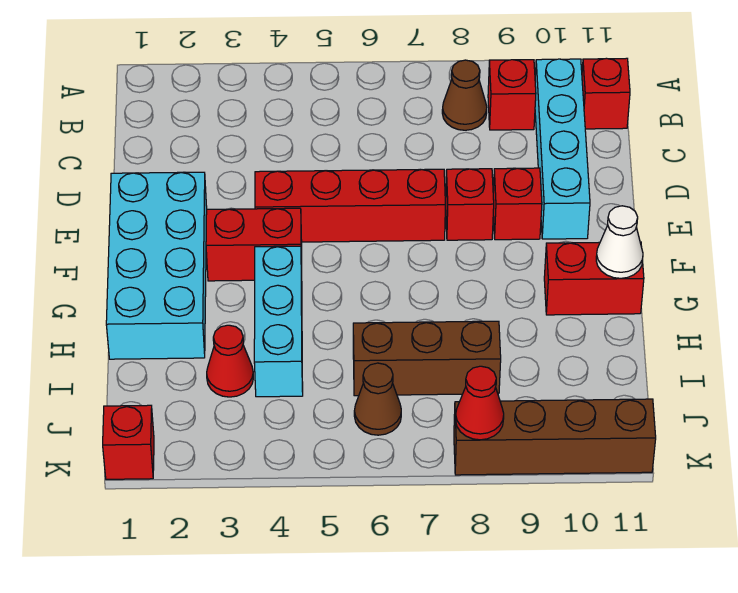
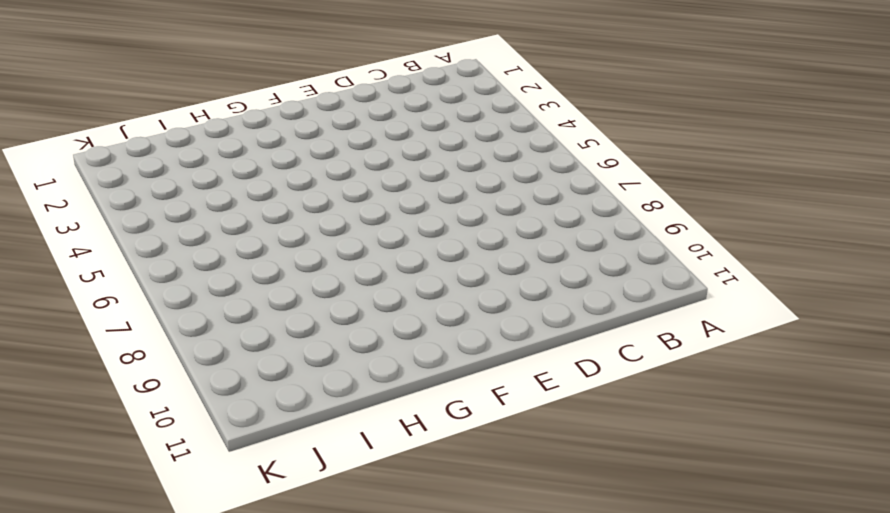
none -> brown 1x1 cone [442,60,487,130]
none -> red 1x1 brick [488,60,536,130]
none -> cyan 1x4 brick [535,59,590,239]

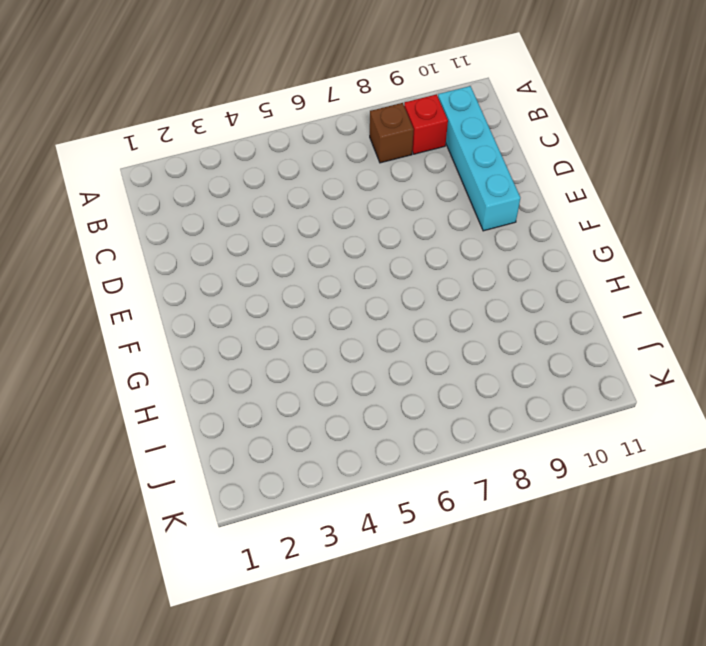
brown 1x1 brick [370,103,414,163] -> brown 1x1 cone [442,60,487,130]
none -> red 1x1 brick [582,58,630,129]
none -> cyan 2x4 brick [106,172,207,359]
none -> red 1x4 brick [255,169,445,242]

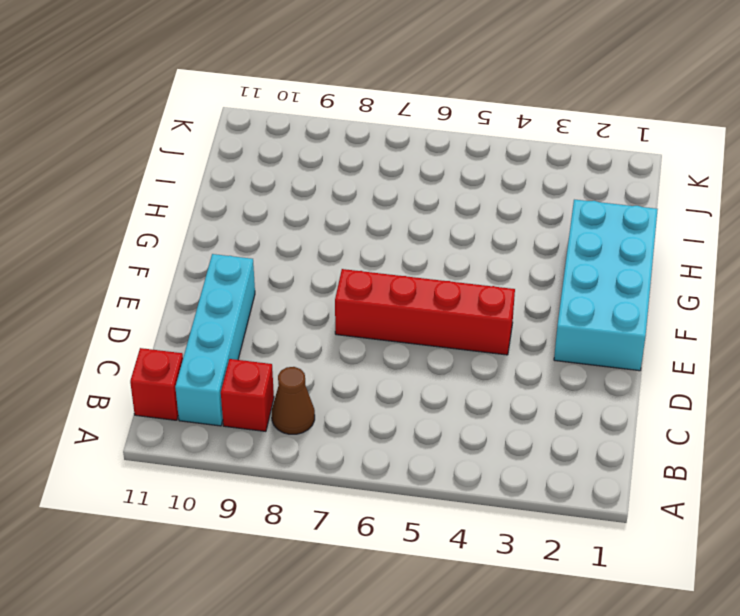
none -> red 1x1 brick [446,169,494,240]
none -> red 1x1 brick [493,168,542,240]
none -> red 1x2 brick [206,208,302,281]

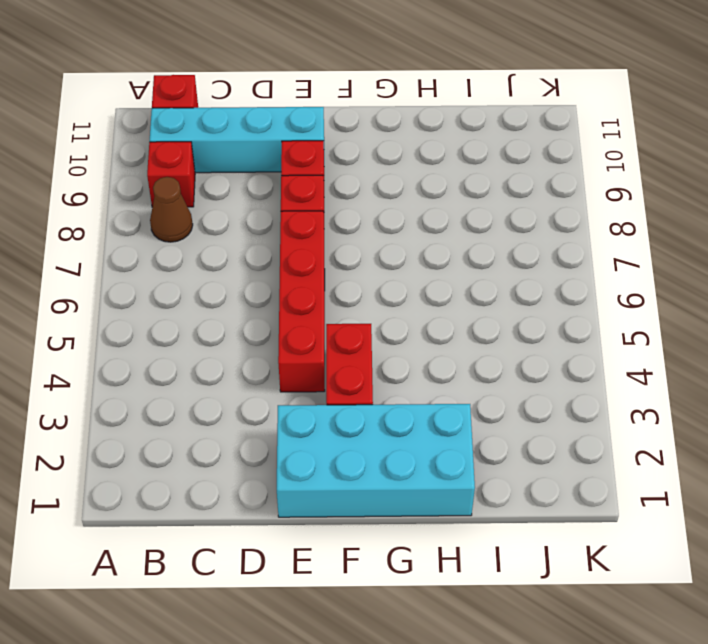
none -> cyan 1x3 brick [254,246,303,397]
none -> red 1x2 brick [544,242,644,315]
none -> red 1x1 cone [207,325,253,397]

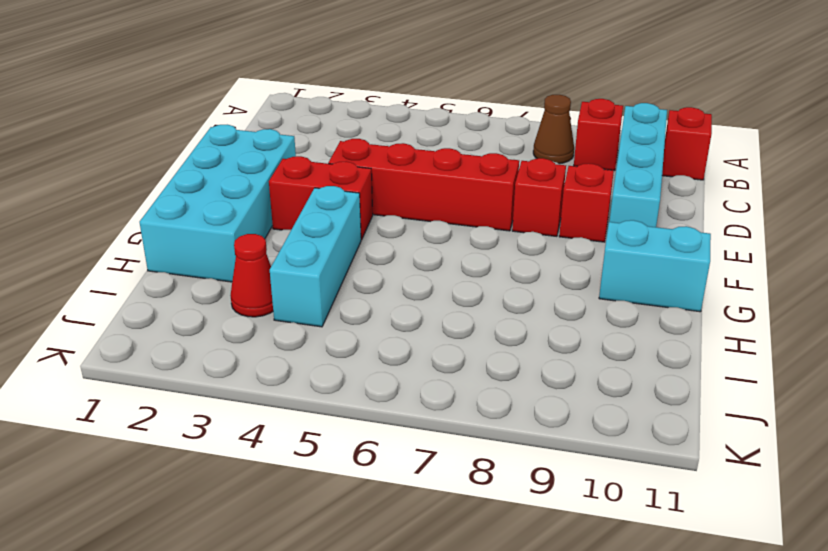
cyan 1x2 brick [599,220,711,312] -> red 1x2 brick [544,242,644,315]
none -> brown 1x3 brick [353,321,501,396]
none -> brown 1x1 cone [354,363,401,435]
none -> red 1x1 brick [103,405,154,479]

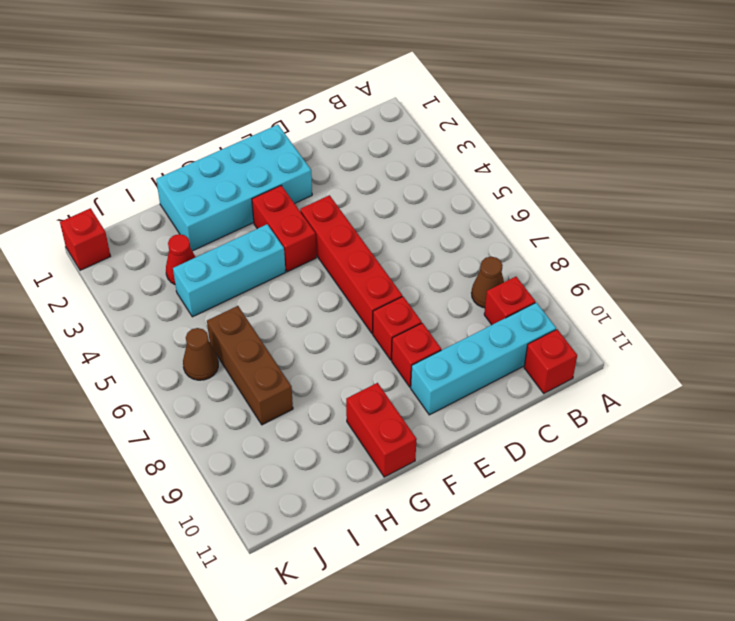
none -> brown 1x4 brick [454,399,656,475]
none -> white 1x1 cone [596,206,643,278]
none -> red 1x1 cone [456,366,504,440]

